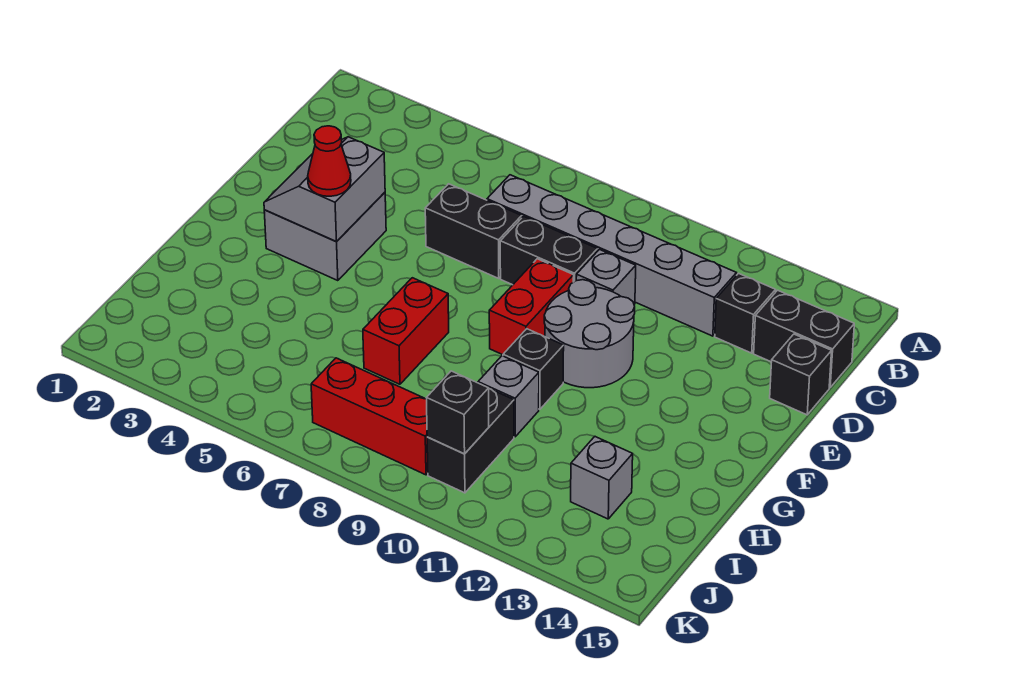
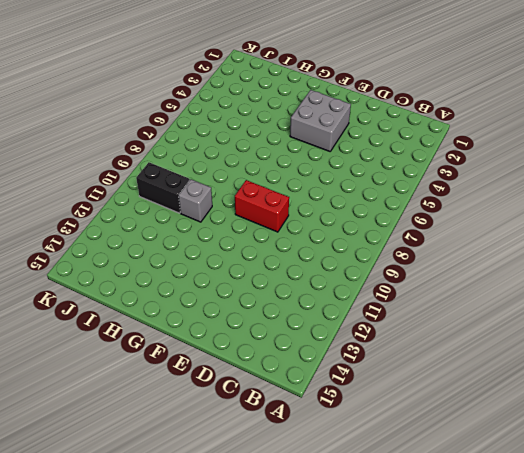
none -> grey 1x6 brick [487,175,737,336]
none -> black 1x1 brick [715,273,776,353]
none -> black 1x2 brick [754,290,854,387]

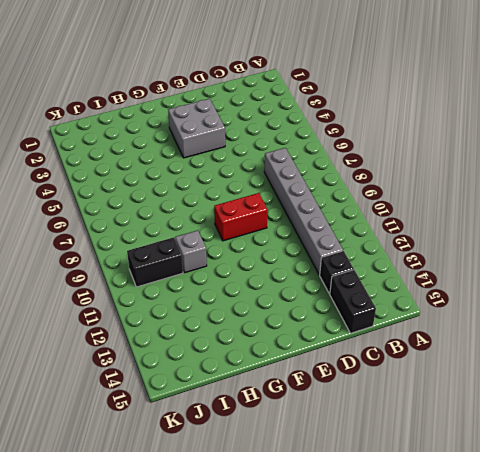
none -> black 1x2 brick [425,184,522,278]
none -> black 1x2 brick [500,216,597,285]
none -> grey 1x1 brick [576,249,636,304]

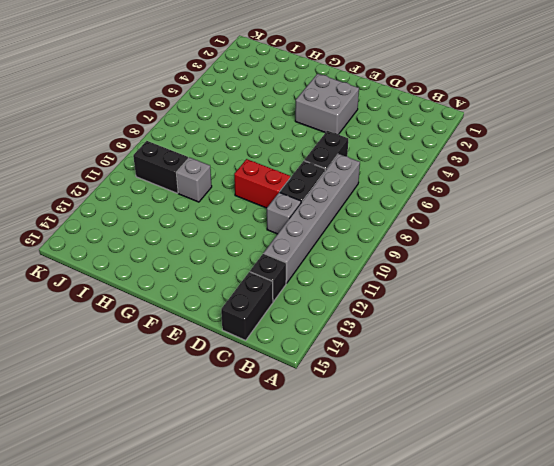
none -> black 1x1 brick [770,334,832,415]
none -> grey 2x2 round brick [544,280,635,388]
none -> red 1x2 brick [363,278,449,384]

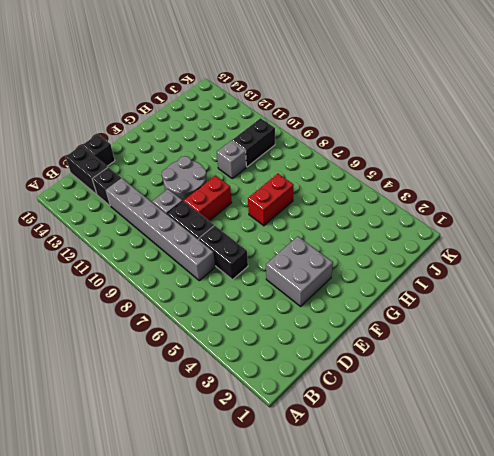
none -> black 1x1 brick [503,329,564,409]
none -> grey 1x1 brick [571,437,633,519]
none -> red 1x3 brick [311,358,428,475]

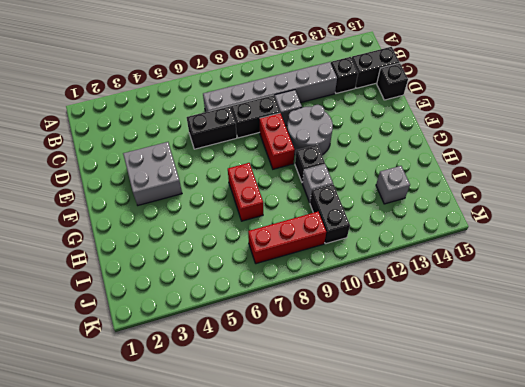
none -> grey 2x2 slope [264,137,385,242]
none -> black 1x1 brick [427,371,489,454]
none -> red 1x1 cone [308,126,351,196]

